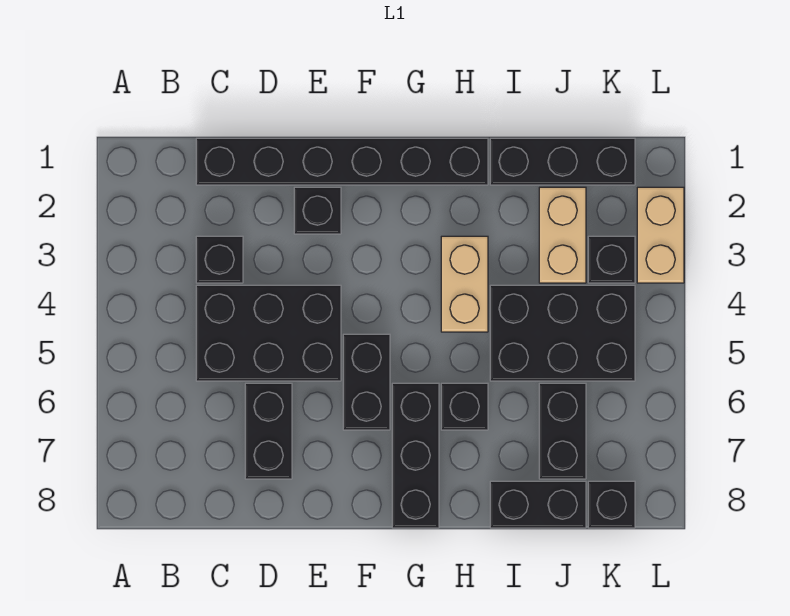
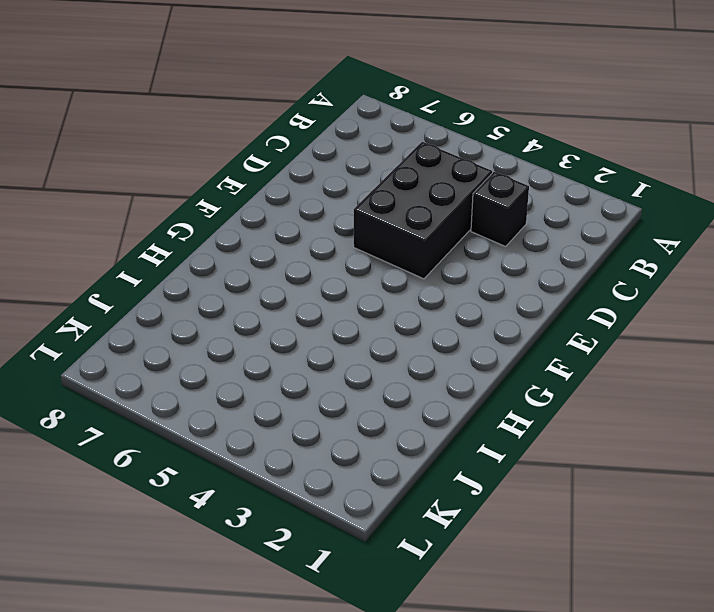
none -> black 1x6 brick [196,138,488,185]
none -> black 1x2 brick [245,383,292,479]
none -> black 1x1 brick [294,187,341,234]

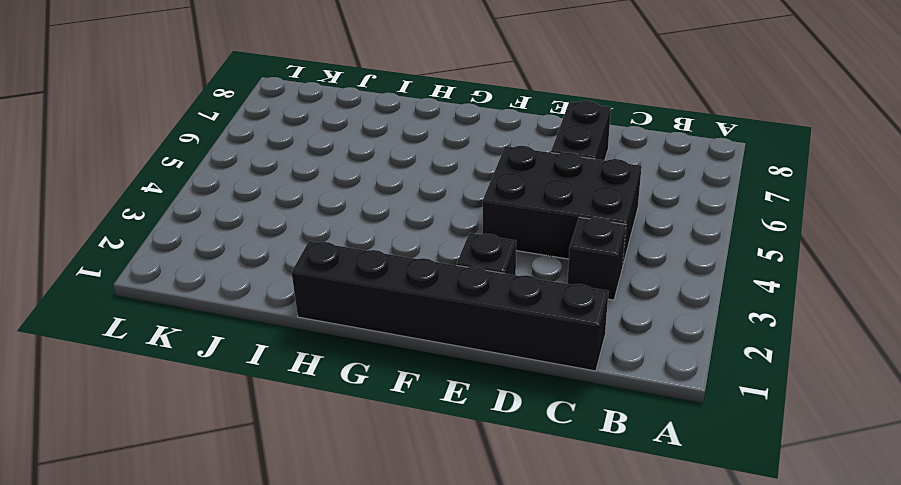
none -> black 1x2 brick [343,334,390,430]
none -> black 1x3 brick [392,383,439,528]
none -> tan 1x2 brick [441,236,488,332]

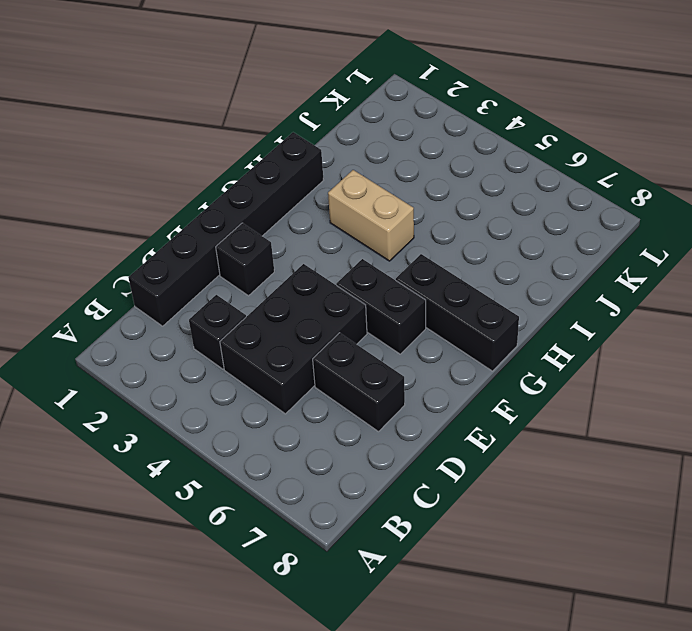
none -> black 1x1 brick [441,383,488,430]
none -> black 1x3 brick [490,138,635,185]
none -> black 2x3 brick [490,285,635,381]

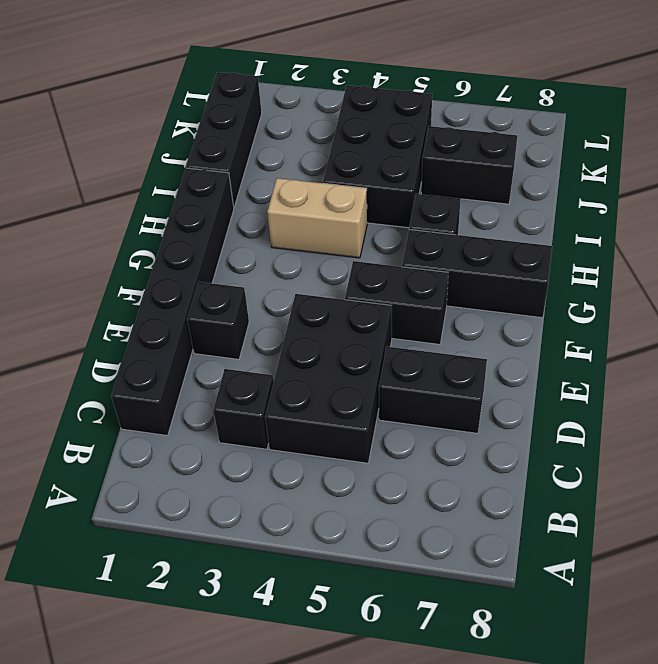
none -> black 1x2 brick [490,481,586,528]
none -> tan 1x2 brick [539,187,586,283]
none -> black 1x1 brick [588,236,635,283]

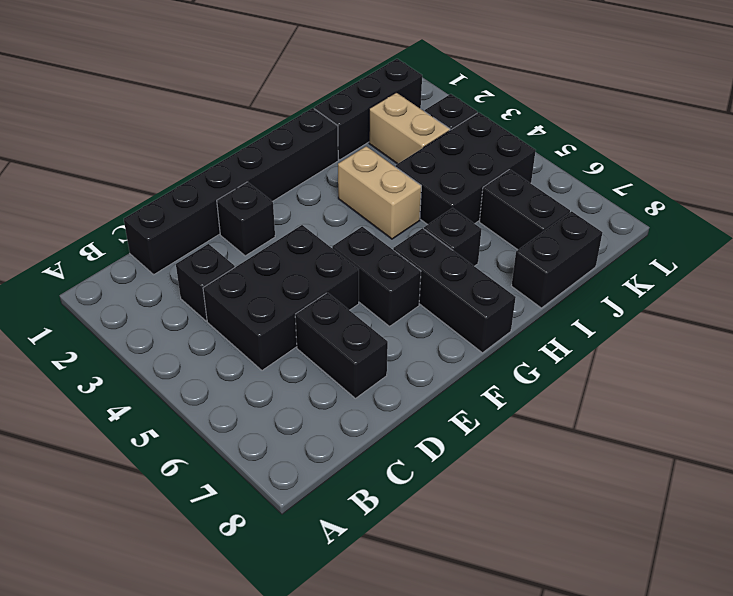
none -> black 1x1 brick [588,481,635,528]
none -> tan 1x2 brick [637,187,684,283]

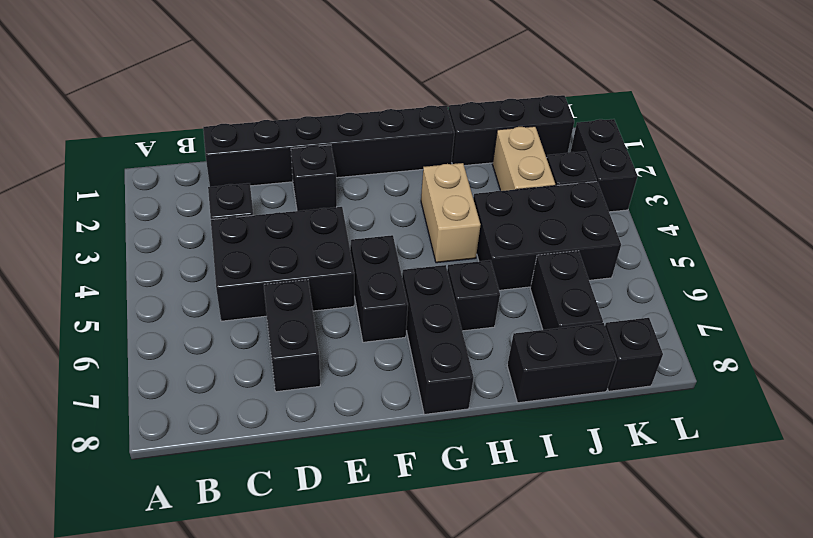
black 1x2 brick [571,119,638,212] -> tan 1x2 brick [637,187,684,283]

